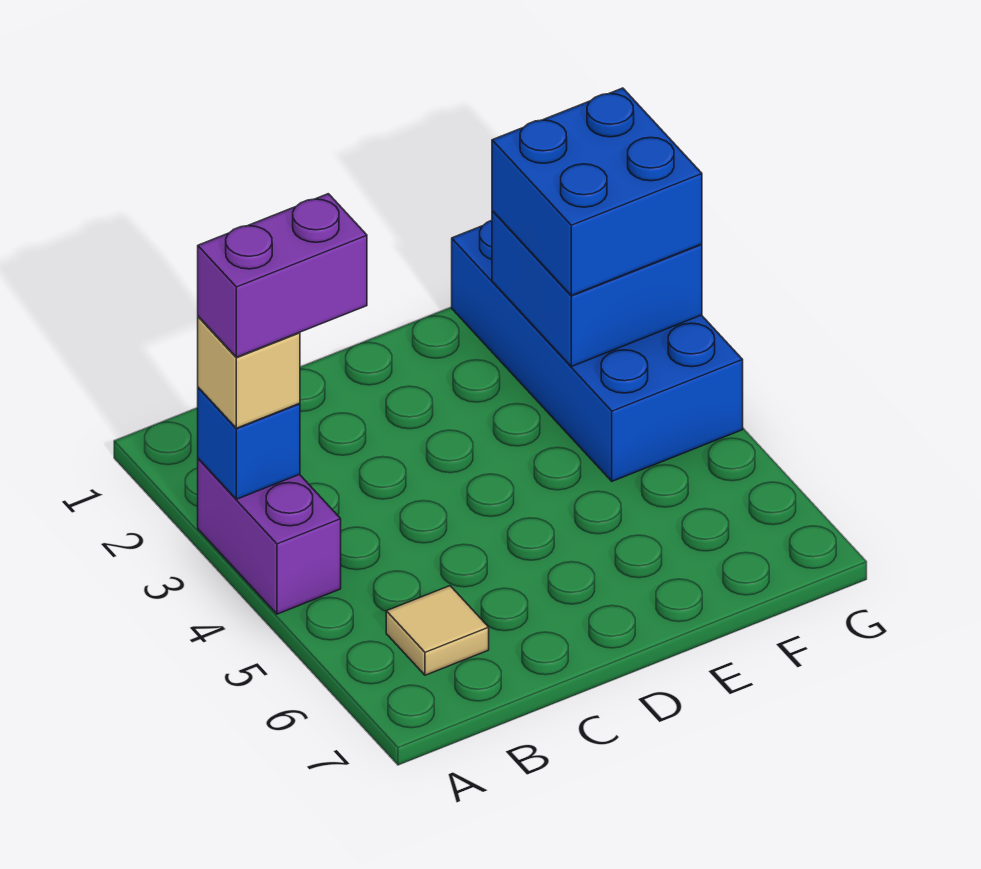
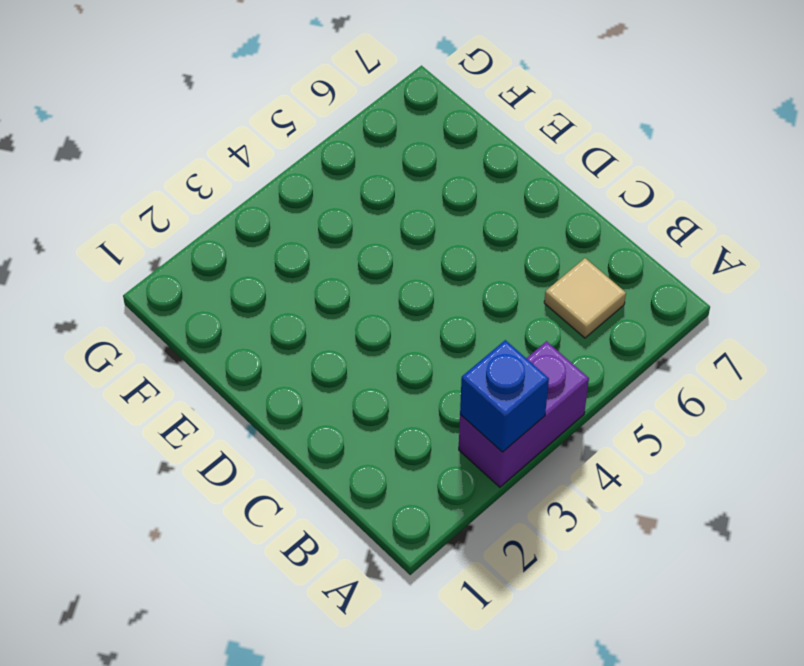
none -> blue 2x4 brick [452,220,743,481]
none -> blue 2x2 brick [492,211,702,367]

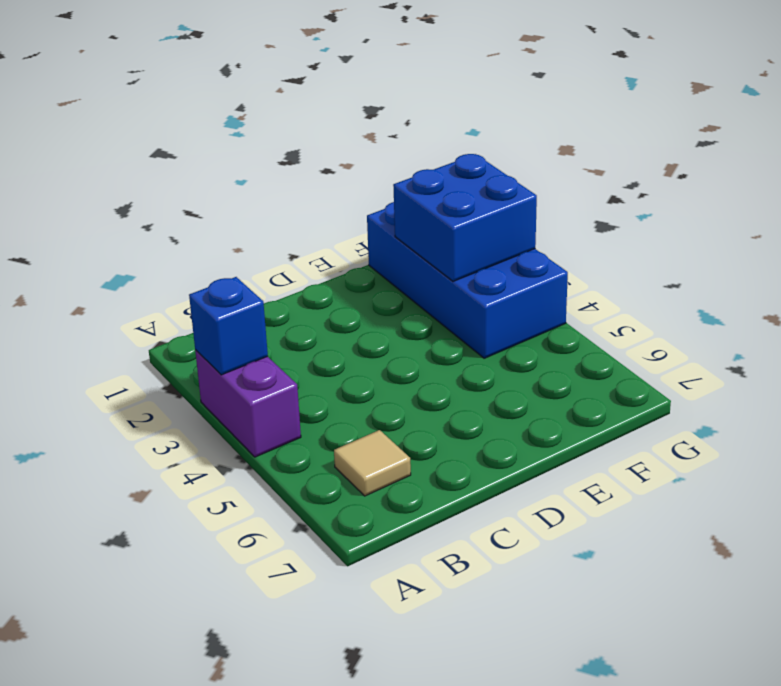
none -> tan 1x1 brick [198,316,300,428]
none -> blue 2x2 brick [492,88,702,296]

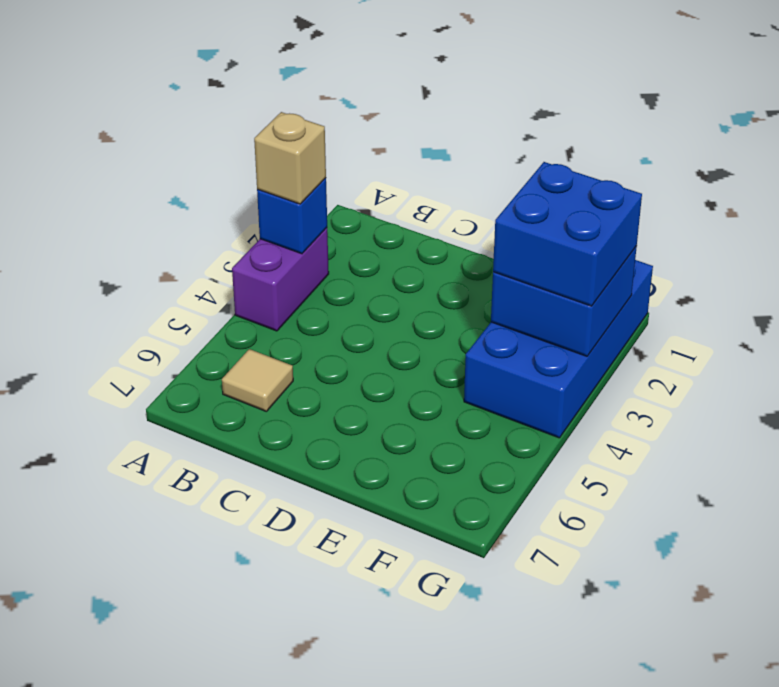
none -> purple 1x2 brick [198,194,367,357]

